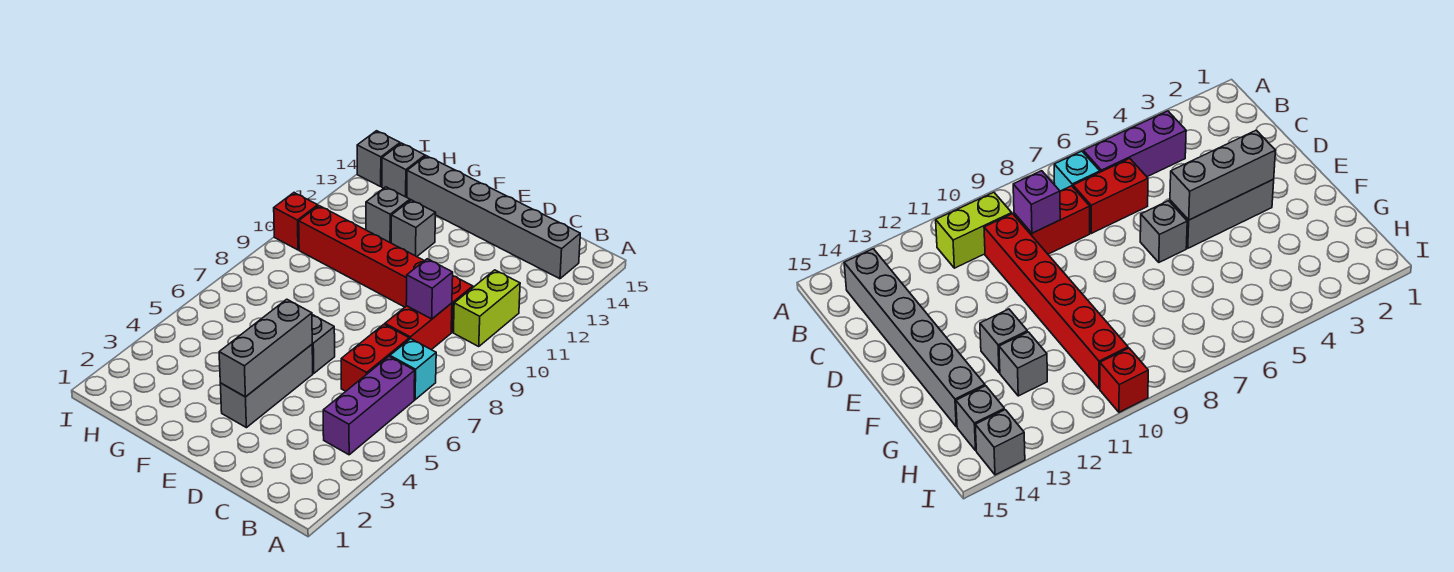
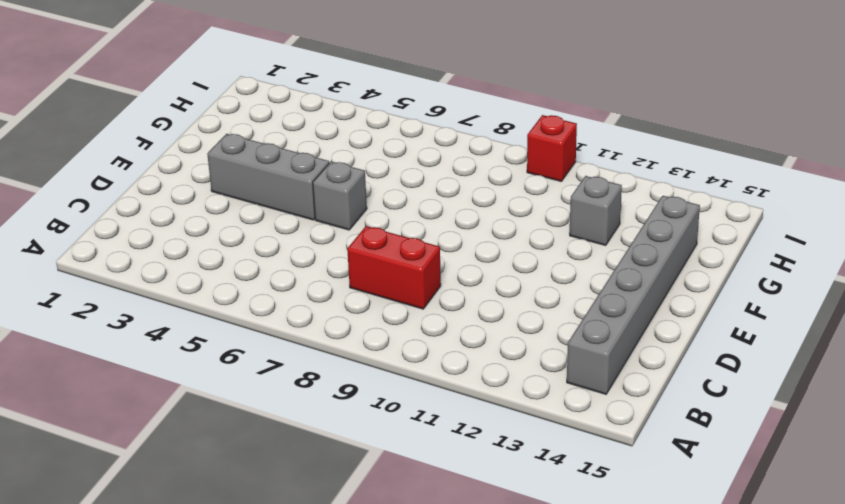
none -> purple 1x3 brick [323,357,415,455]
none -> cyan 1x1 brick [390,339,436,400]
none -> lime 1x2 brick [454,270,520,347]

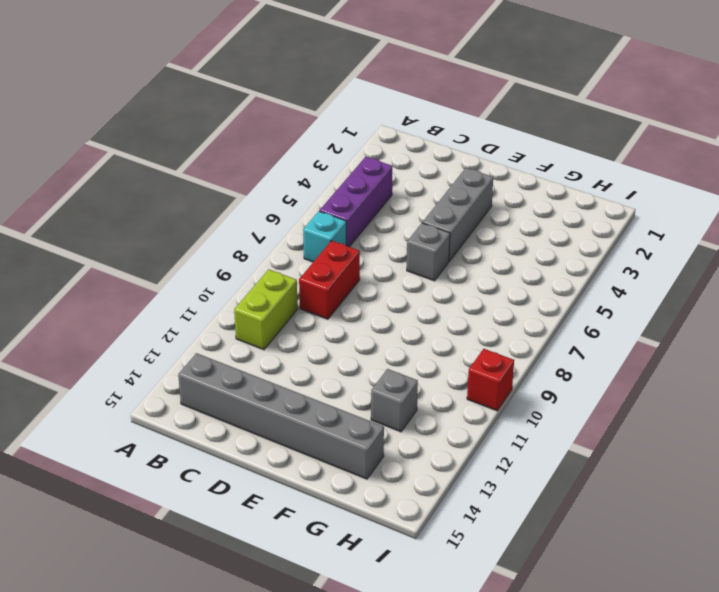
none -> red 1x2 brick [341,324,409,391]
none -> red 1x6 brick [299,206,473,332]
none -> grey 1x1 brick [391,200,436,257]

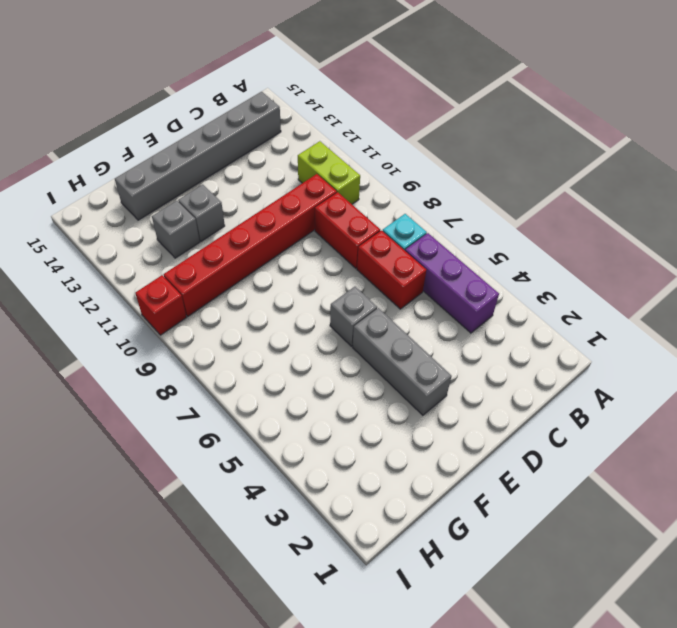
none -> grey 1x1 brick [382,143,425,197]
none -> grey 1x1 brick [357,131,400,187]
none -> purple 1x1 brick [406,259,453,319]

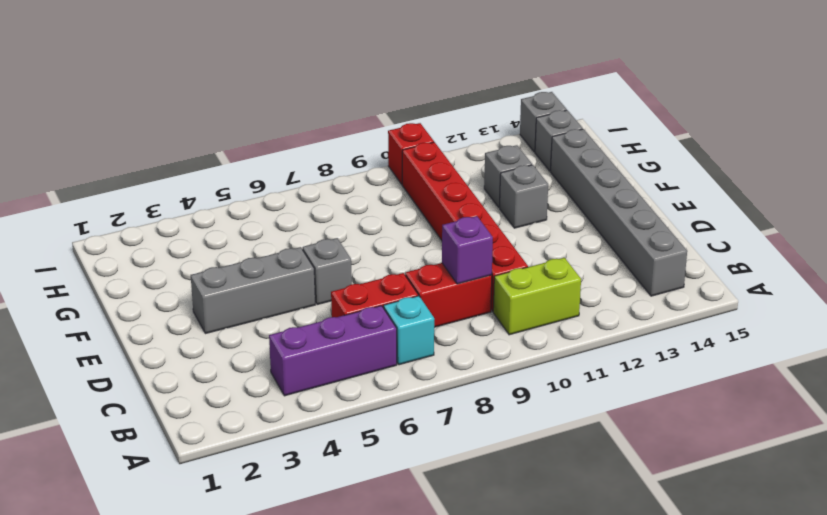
none -> grey 1x3 brick [219,299,312,397]

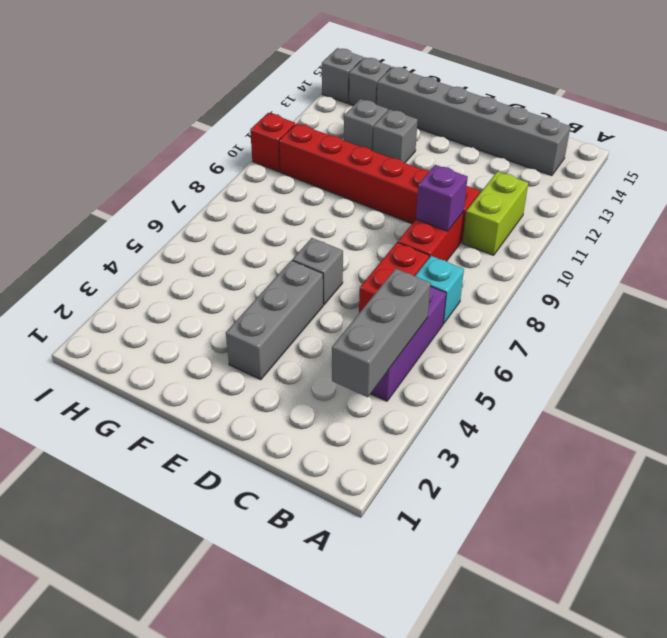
grey 1x3 brick [332,268,431,397] -> grey 1x3 brick moved to [219,299,312,397]

